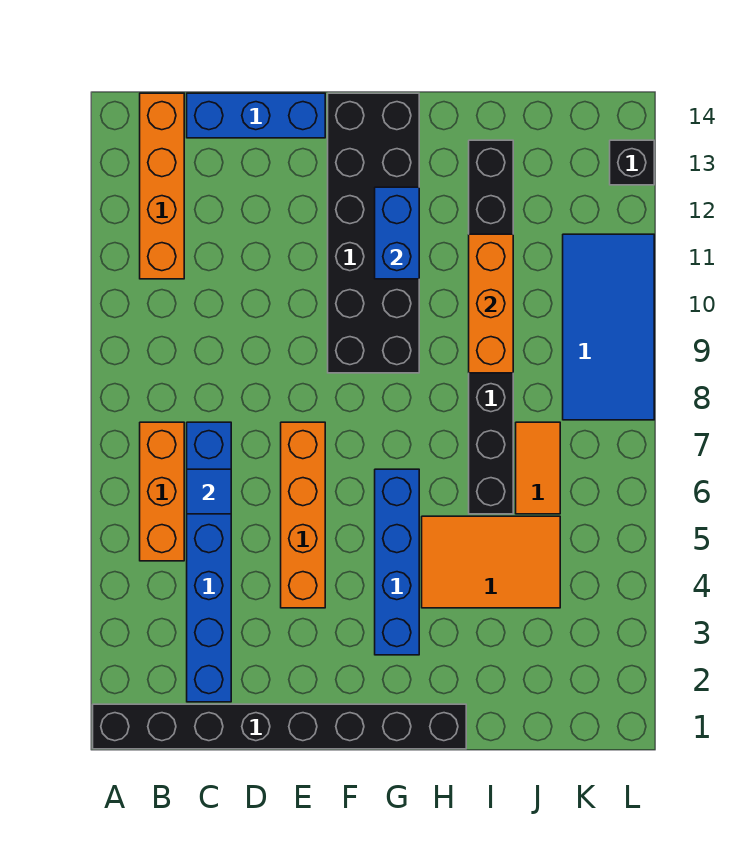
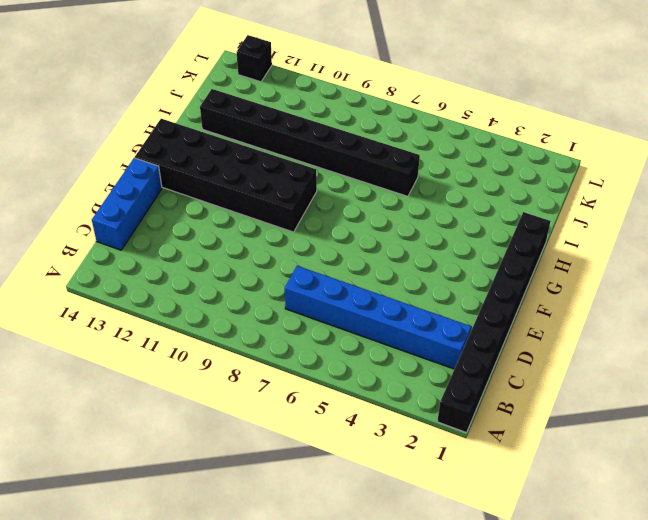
none -> orange 1x3 brick [140,422,184,561]
none -> orange 1x4 brick [140,93,184,279]
none -> orange 1x4 brick [281,422,325,608]

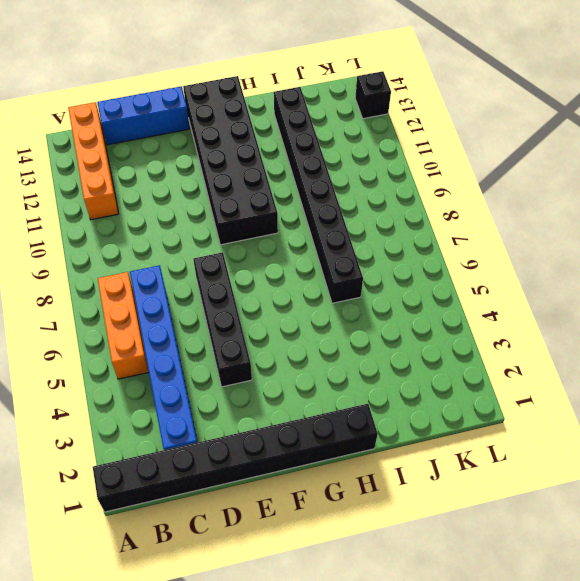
black 1x4 brick [193,252,252,387] -> orange 1x4 brick [281,422,325,608]
none -> blue 1x4 brick [375,469,419,655]
none -> orange 2x3 tile [422,516,560,608]
none -> orange 1x2 tile [516,422,560,514]

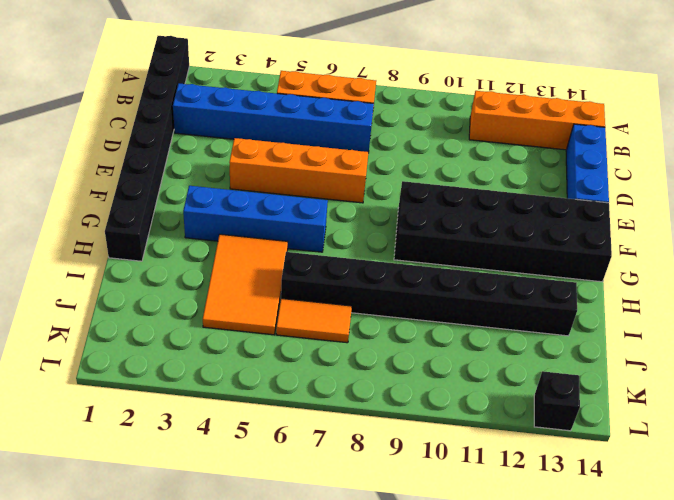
none -> blue 2x4 tile [563,234,654,420]
none -> blue 1x1 tile [187,469,231,514]
none -> blue 1x2 brick [375,187,419,279]

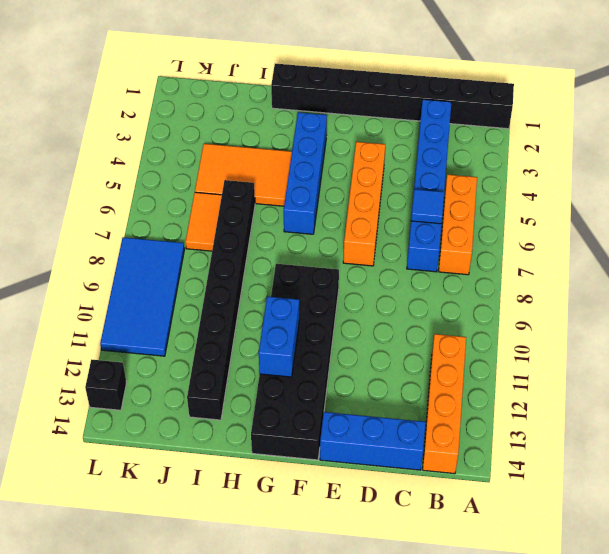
none -> orange 1x3 brick [469,234,513,373]

